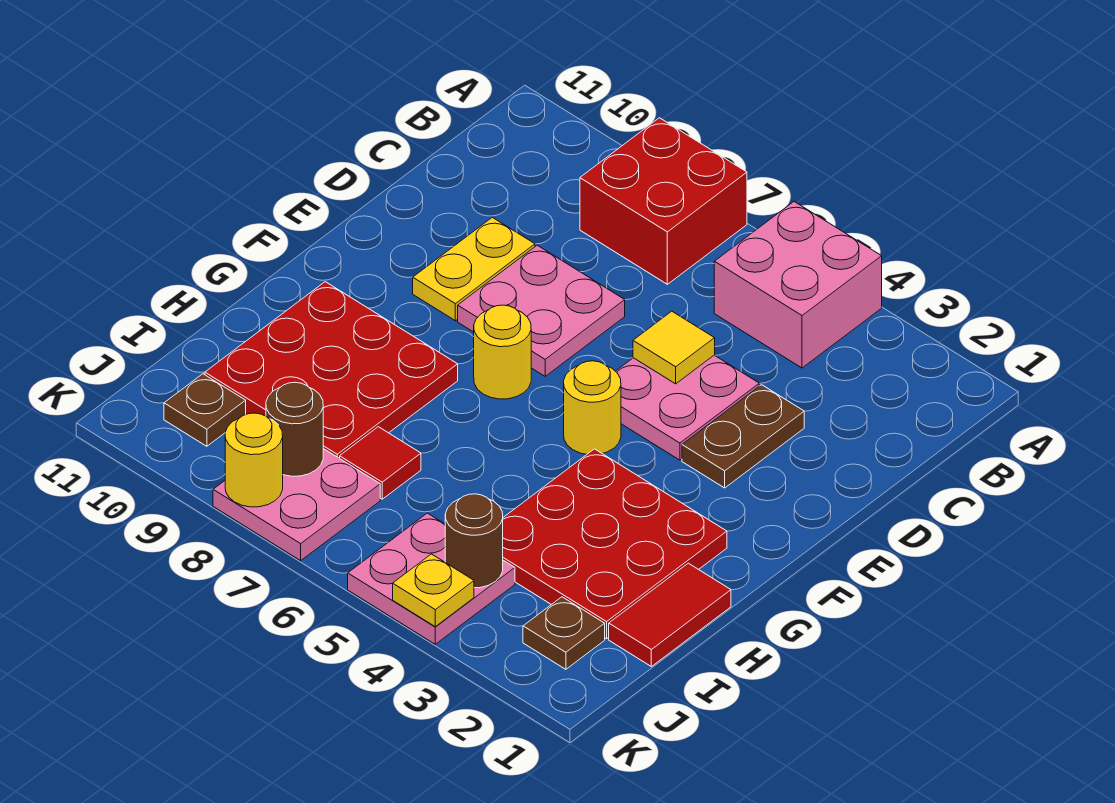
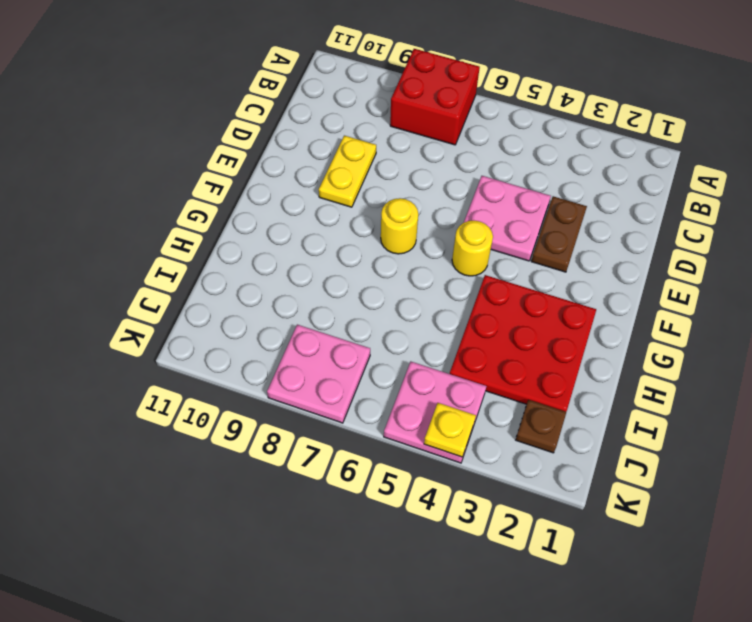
none -> pink 2x2 brick [714,202,882,368]
none -> pink 2x2 plate [458,245,625,376]
none -> red 3x3 plate [205,282,458,458]

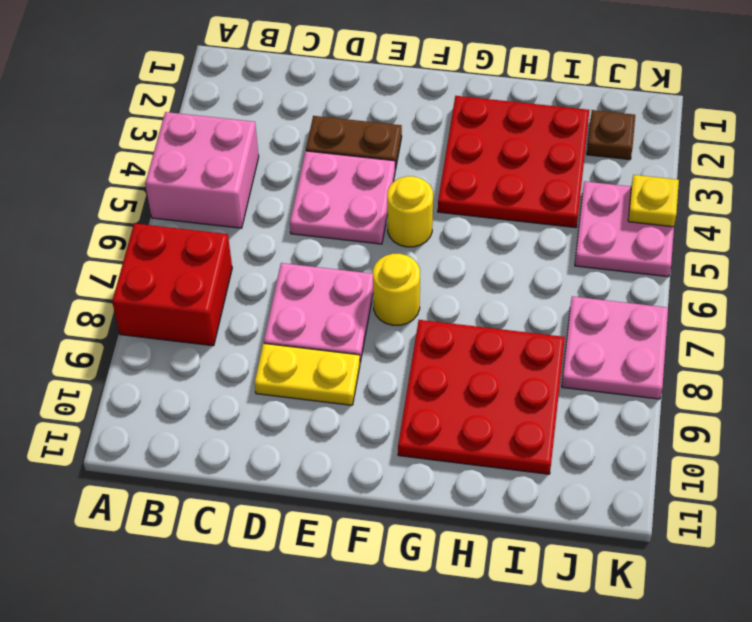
none -> red 1x2 tile [609,563,731,667]
none -> red 1x1 tile [340,427,421,499]
none -> brown 1x1 plate [164,374,246,446]

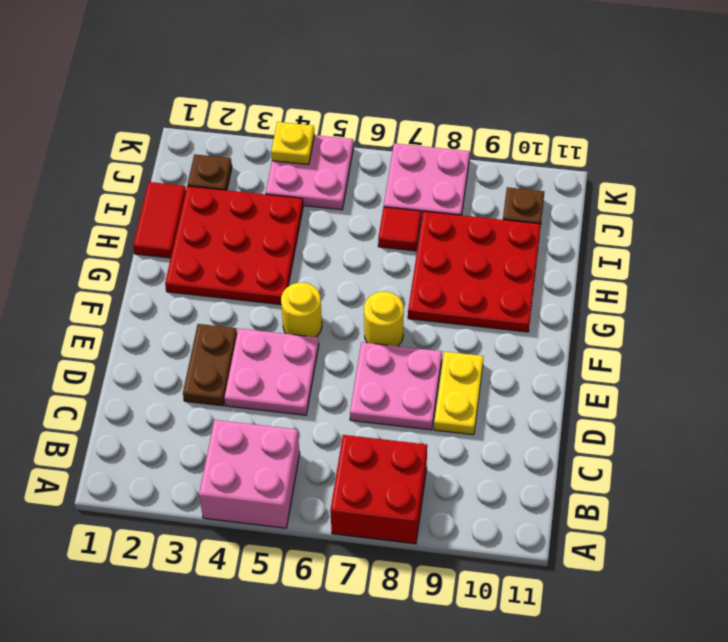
none -> yellow 1x1 tile [633,311,715,384]
none -> brown 1x1 round brick [445,494,503,588]
none -> brown 1x1 round brick [266,382,323,476]

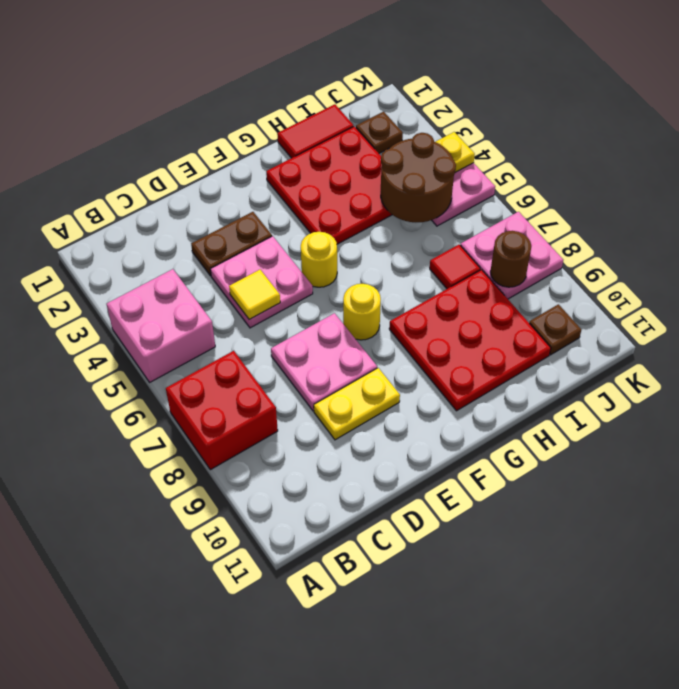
brown 2x2 round brick [381,133,456,222] -> brown 1x1 round brick [445,494,503,588]
none -> yellow 1x1 round brick [225,413,283,507]

